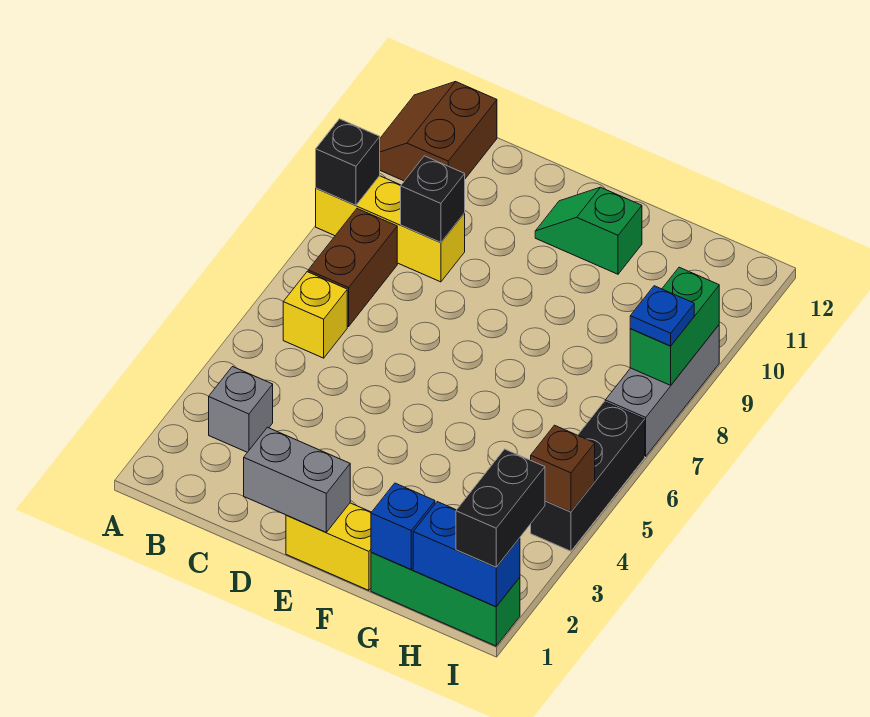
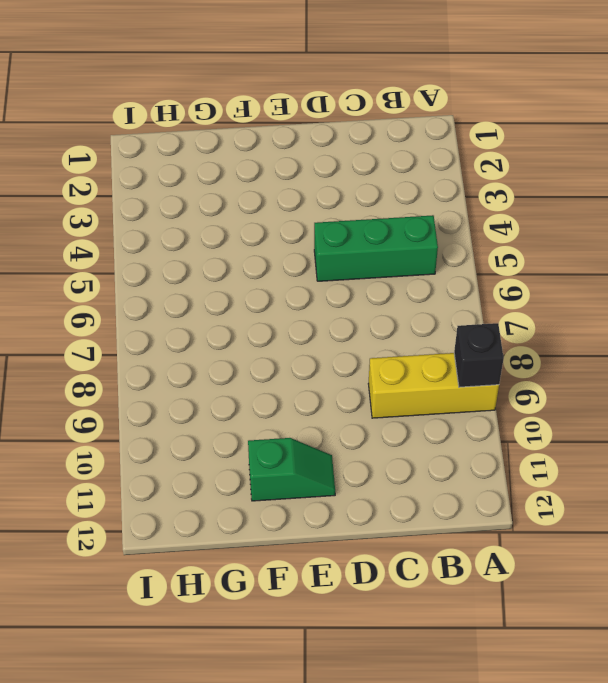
green 1x3 brick [314,215,438,281] -> green 1x3 brick moved to [371,552,520,646]
none -> brown 2x2 slope [380,82,497,181]
none -> grey 1x1 brick [209,367,273,452]
none -> yellow 1x1 brick [283,272,347,358]

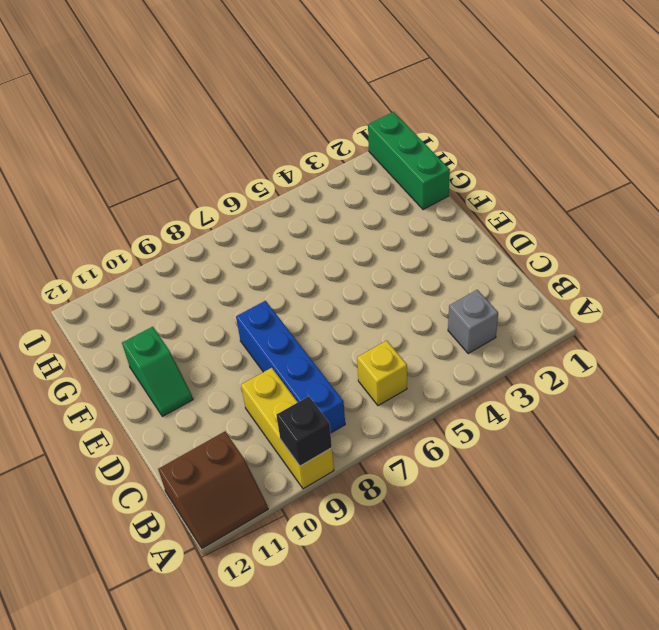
blue 1x4 brick [236,301,345,433] -> brown 1x2 brick [308,209,397,327]
none -> yellow 1x2 brick [286,503,371,590]
none -> black 1x3 brick [531,402,645,551]
none -> grey 1x3 brick [605,325,719,456]

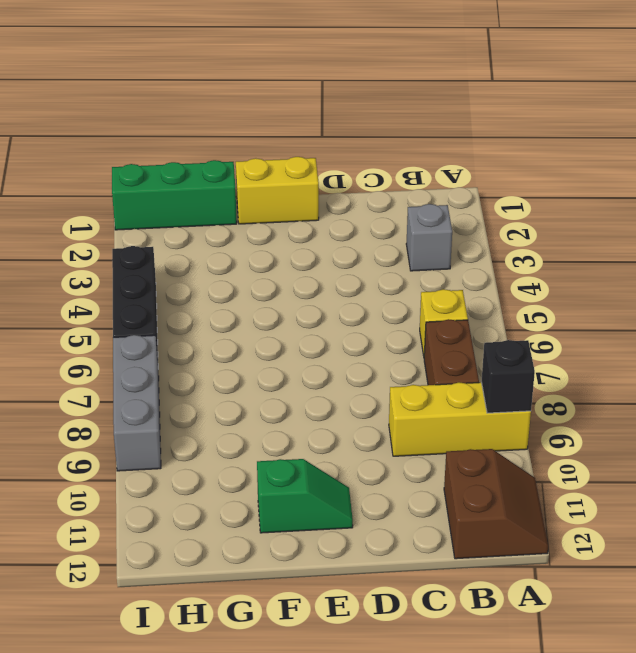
none -> black 1x1 brick [401,156,465,243]
none -> grey 1x2 brick [244,427,350,532]
none -> blue 1x1 brick [371,483,435,569]

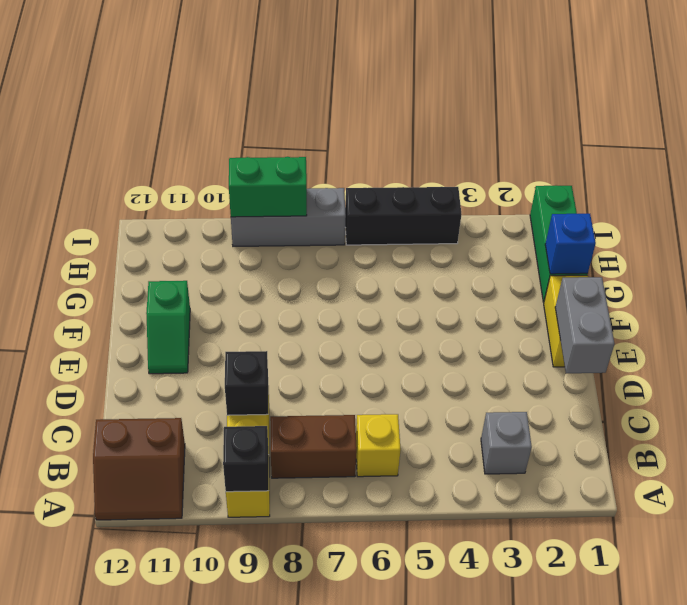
none -> blue 1x2 brick [413,502,520,606]
none -> brown 1x1 brick [531,425,595,512]
none -> black 1x2 brick [456,449,545,567]

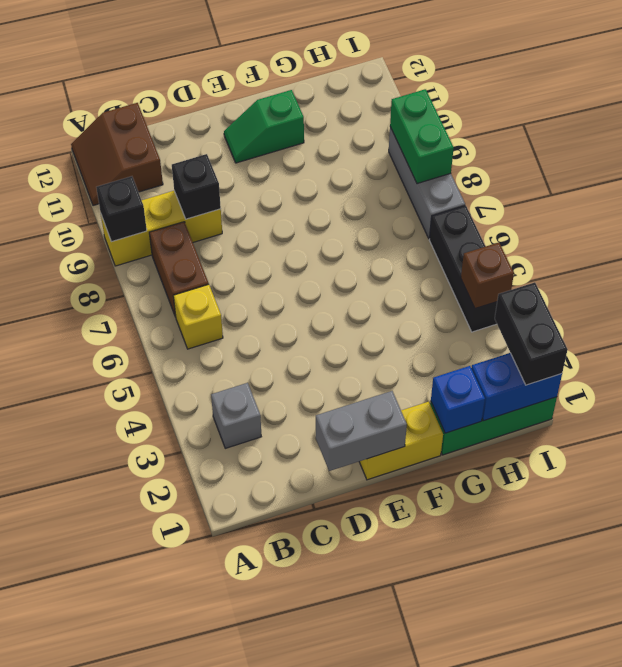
none -> blue 1x1 plate [630,286,694,346]

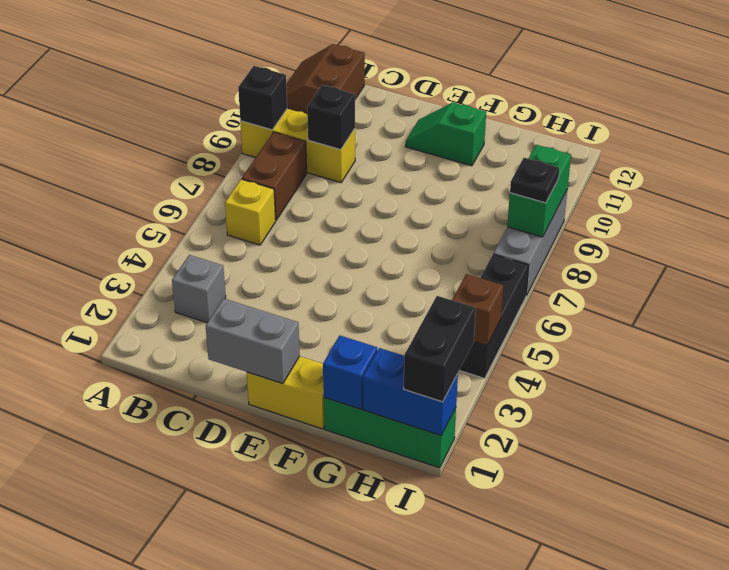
black 1x1 plate [510,158,560,203] -> blue 1x1 plate [630,286,694,346]

